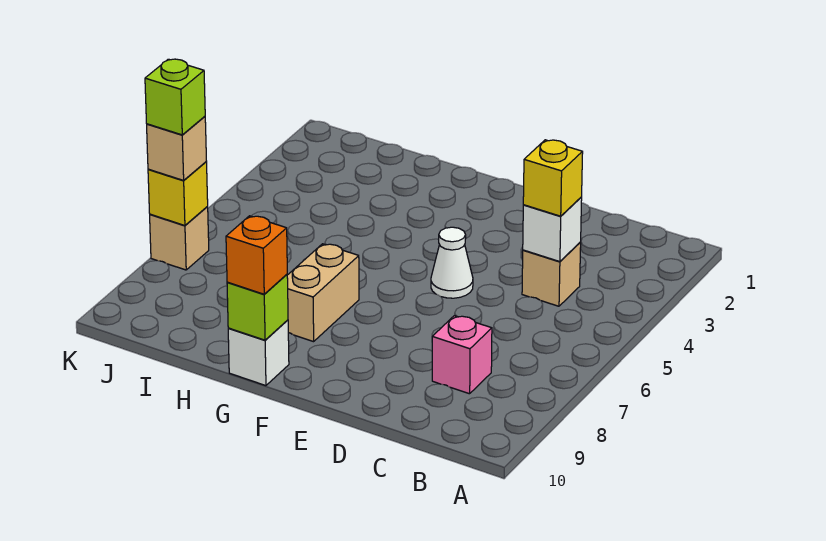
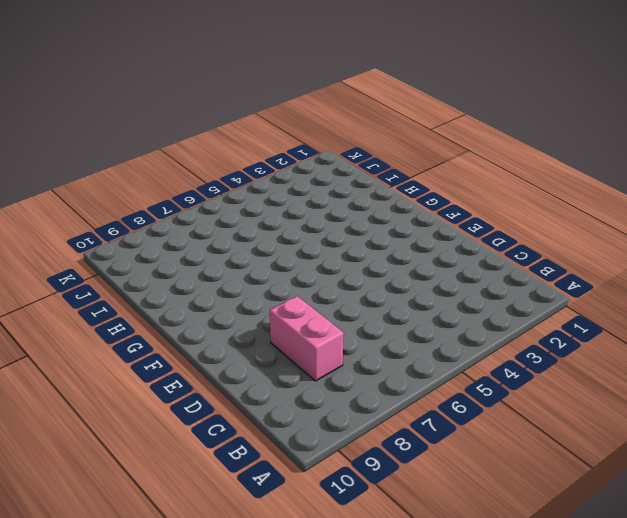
pink 1x2 brick [270,296,344,381] -> pink 1x1 brick [432,316,492,394]
none -> tan 1x1 brick [522,242,581,306]
none -> white 1x1 cone [431,227,473,298]
none -> tan 1x2 brick [287,244,359,342]

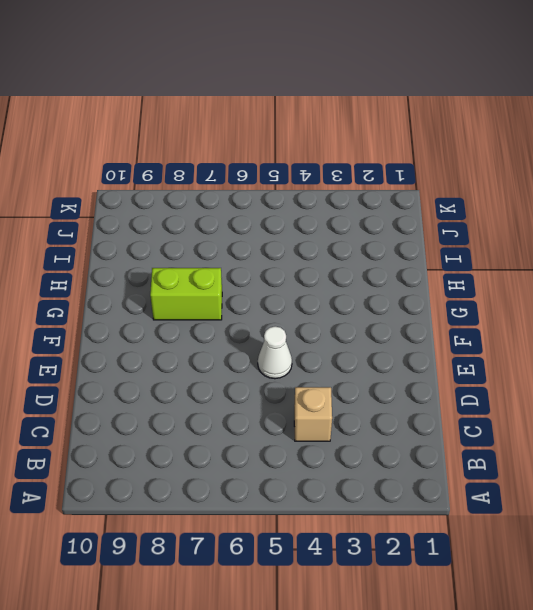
lime 1x2 brick [150,268,222,320] -> tan 1x2 brick [287,244,359,342]
none -> pink 1x1 brick [432,316,492,394]
none -> white 1x1 brick [228,320,289,386]
none -> tan 1x1 brick [150,207,209,270]

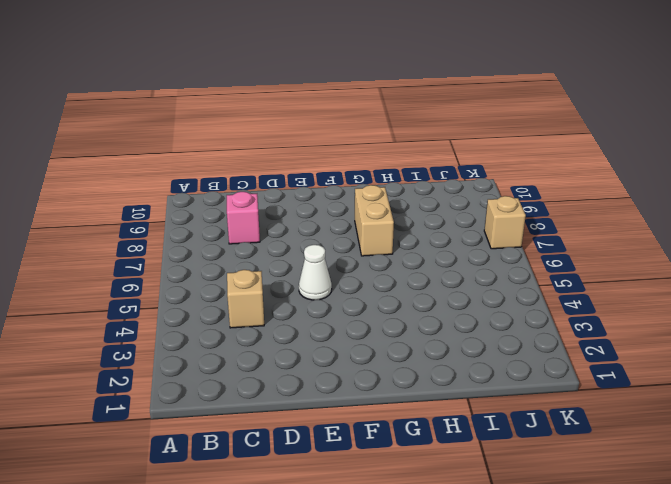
none -> white 1x1 brick [228,320,289,386]
none -> white 1x1 brick [523,197,582,262]
none -> lime 1x1 brick [227,274,288,340]

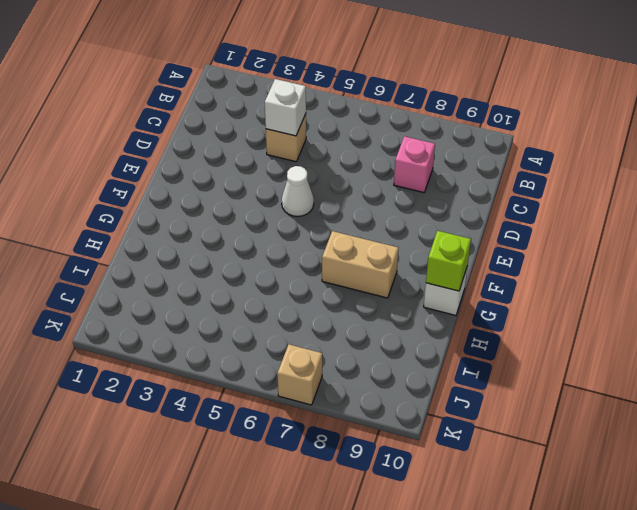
none -> yellow 1x1 brick [148,162,208,225]
none -> yellow 1x1 brick [523,140,583,216]
none -> orange 1x1 brick [226,216,287,294]

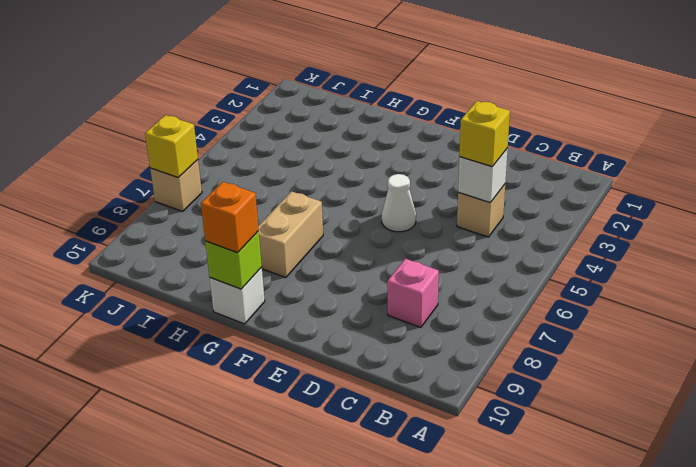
none -> tan 1x1 brick [147,116,206,180]
none -> lime 1x1 brick [145,59,205,135]

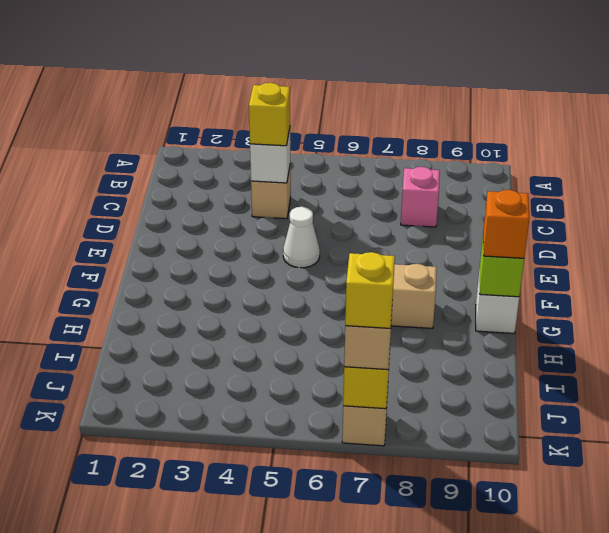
yellow 1x1 brick [345,252,395,328] -> lime 1x1 brick [145,59,205,135]

